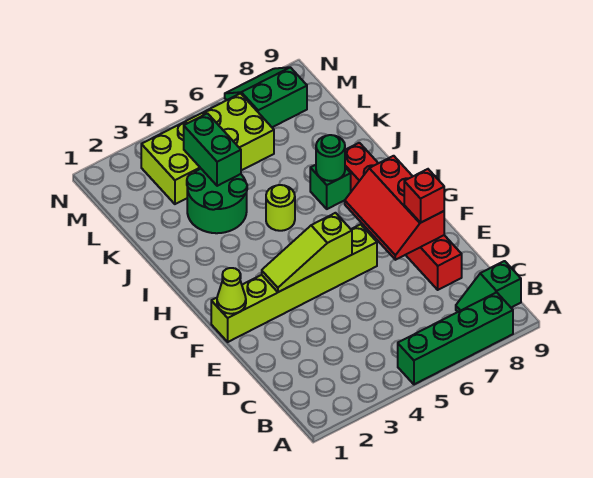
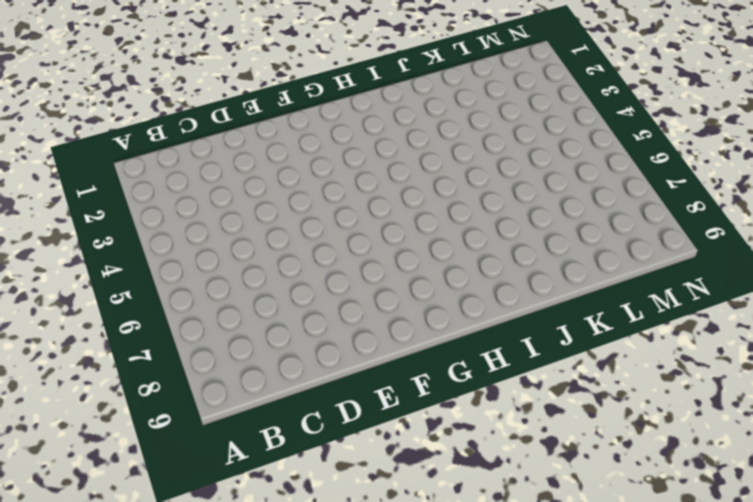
none -> green 1x4 brick [398,292,513,384]
none -> green 1x2 slope [456,261,521,312]
none -> red 1x6 brick [345,143,462,290]

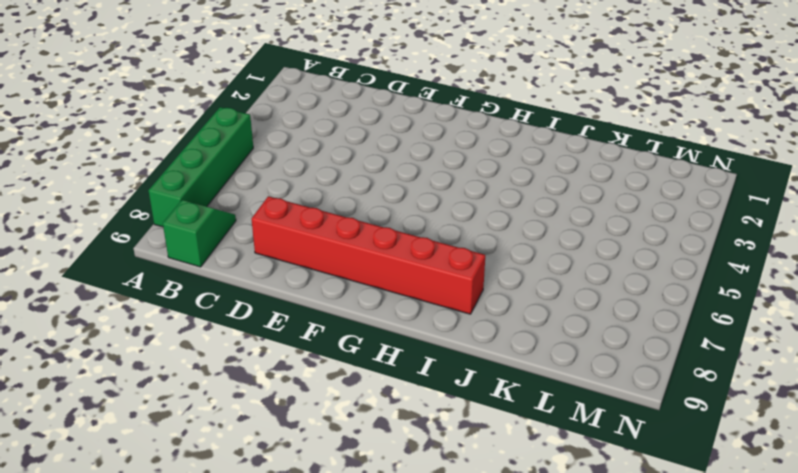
none -> lime 1x6 brick [211,224,377,342]
none -> lime 1x1 round brick [266,185,295,231]
none -> green 1x1 brick [310,165,351,209]

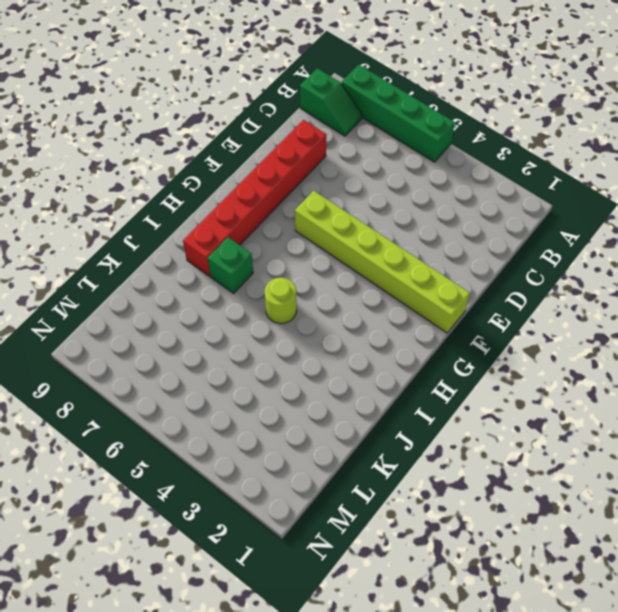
none -> green 2x2 round brick [187,169,247,233]
none -> lime 2x4 brick [141,94,274,204]
none -> green 2x2 slope [225,67,307,127]

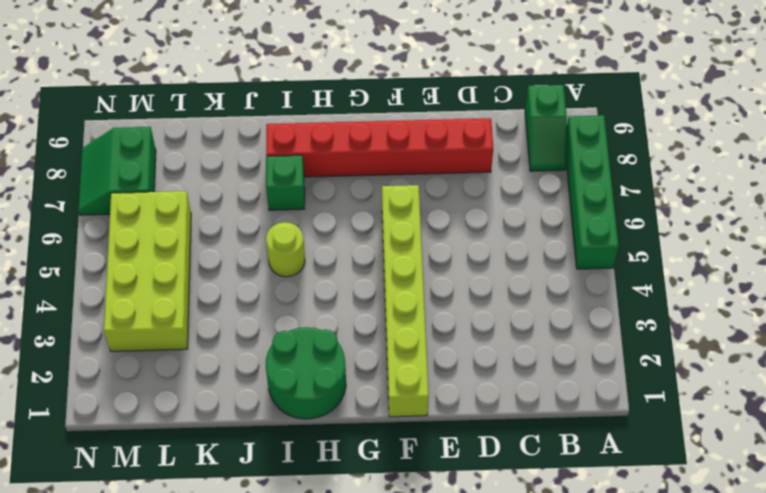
green 2x2 round brick [266,327,346,419] -> green 2x2 round brick moved to [187,169,247,233]
none -> red 2x3 slope [345,156,444,260]
none -> lime 1x1 cone [217,268,246,314]
none -> lime 1x3 slope [262,213,352,292]

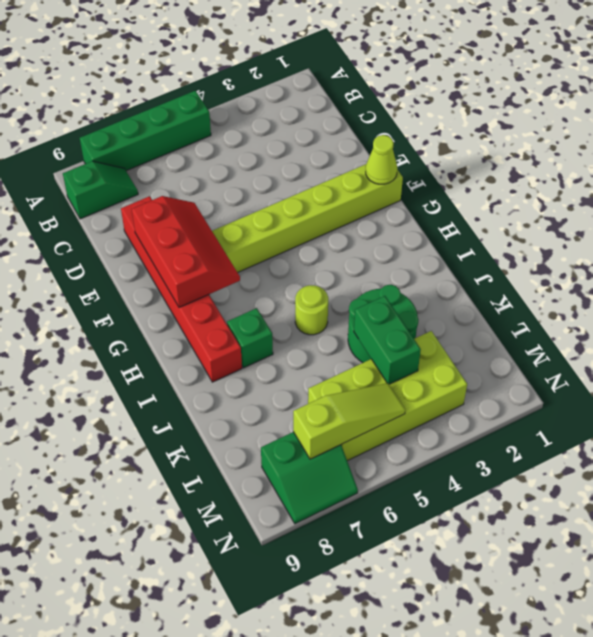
lime 1x3 slope [293,383,405,459] -> lime 1x3 slope moved to [262,213,352,292]
none -> green 1x1 round brick [316,135,345,181]
none -> red 1x1 brick [404,169,444,222]

